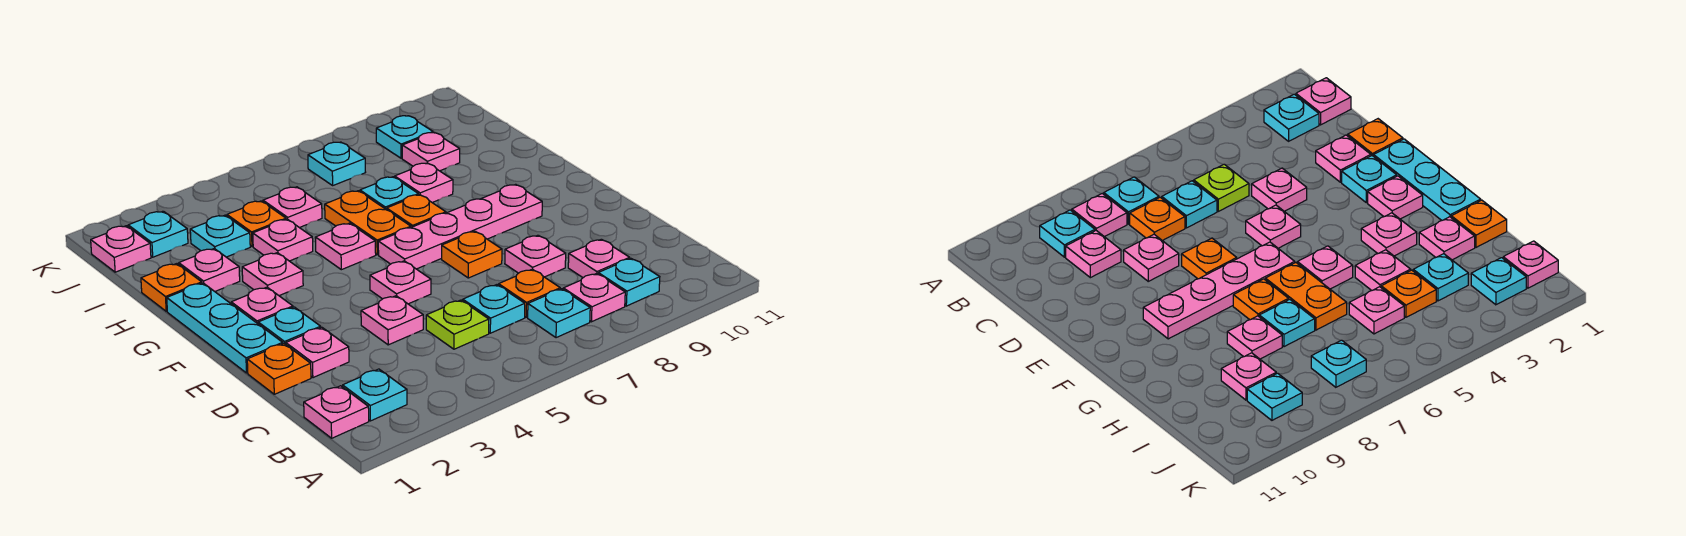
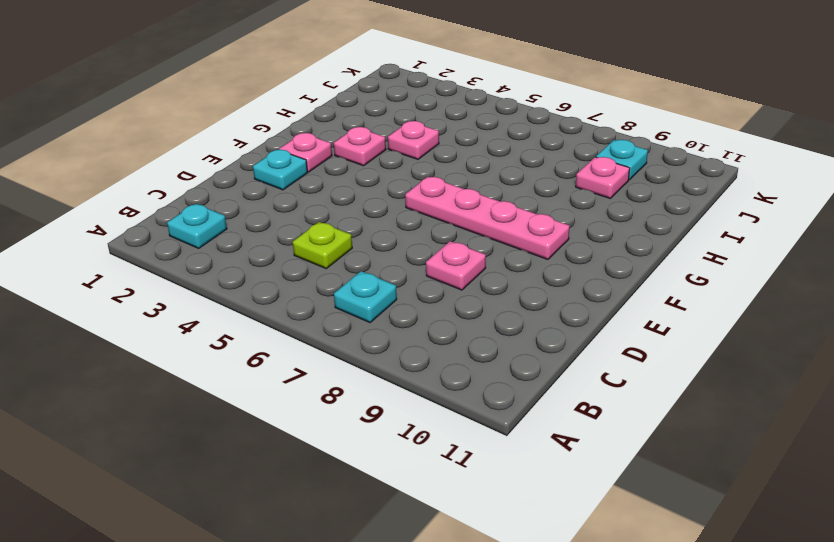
none -> pink 1x1 plate [304,386,369,438]
none -> pink 1x1 plate [563,273,625,322]
none -> cyan 1x1 plate [598,259,660,306]
none -> cyan 1x1 plate [463,285,525,333]

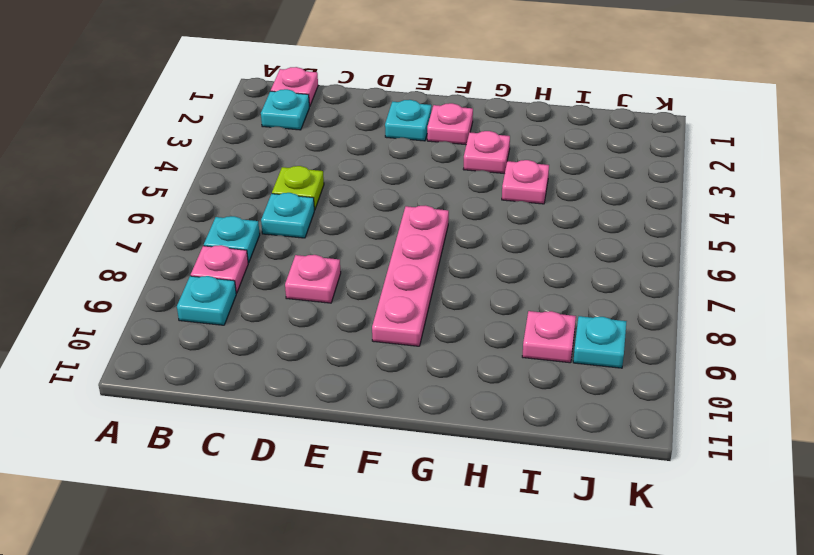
none -> orange 1x1 plate [499,269,560,317]
none -> pink 1x1 plate [568,239,630,278]
none -> orange 1x1 plate [247,344,311,394]
none -> pink 1x1 plate [286,327,349,378]

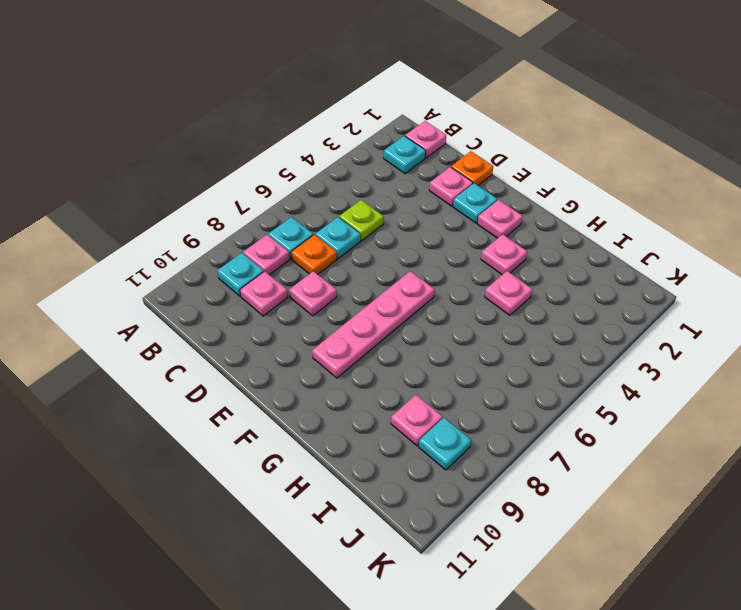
none -> pink 1x1 plate [361,296,423,345]
none -> cyan 1x3 plate [167,283,283,373]
none -> pink 1x1 plate [370,261,431,304]
none -> orange 1x1 plate [442,231,502,278]

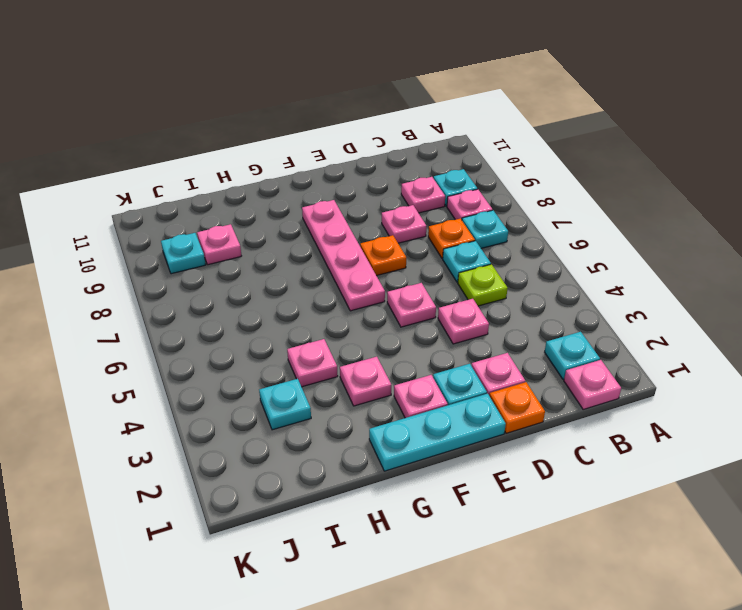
none -> pink 1x1 plate [315,223,376,270]
none -> orange 1x2 plate [325,191,411,255]
none -> orange 1x1 plate [387,195,446,227]
none -> orange 1x1 plate [141,264,202,311]

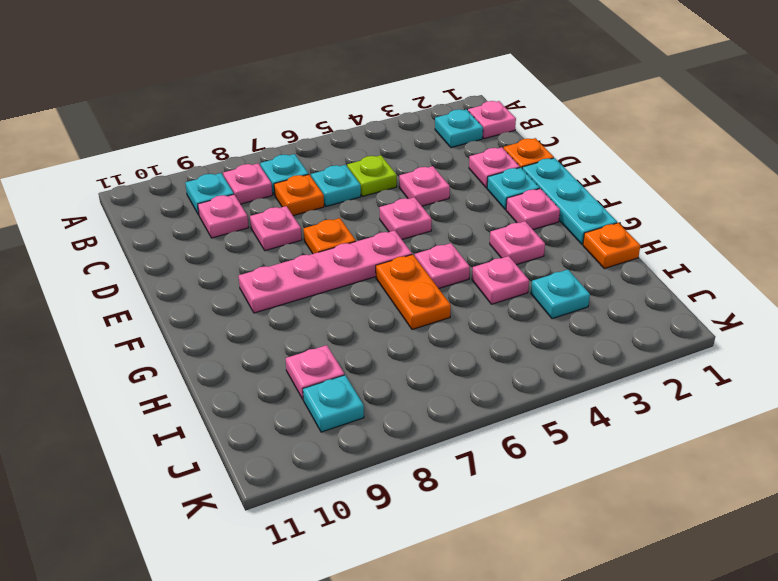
none -> orange 1x1 plate [387,195,446,227]
none -> pink 1x1 plate [179,249,240,291]
none -> cyan 1x1 plate [360,177,419,210]
none -> pink 1x1 plate [395,163,453,202]

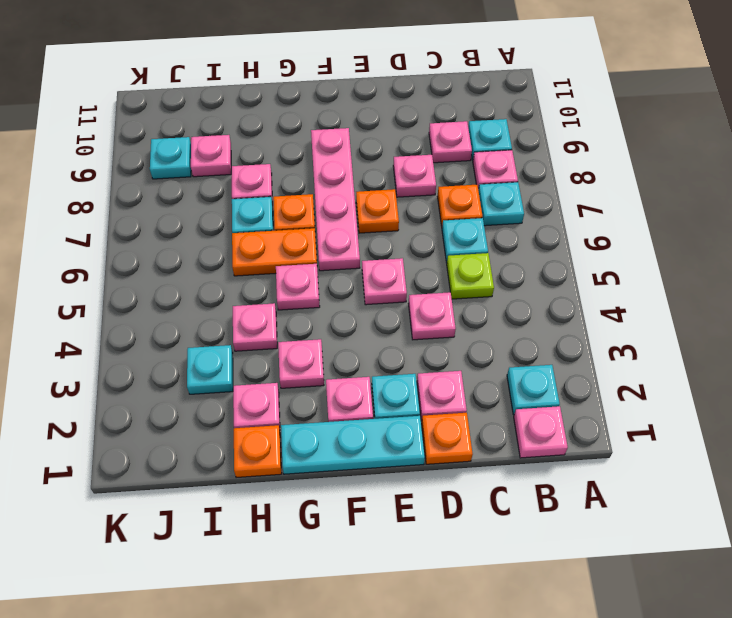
none -> orange 1x1 plate [227,201,286,247]
none -> pink 1x1 plate [263,187,322,228]
none -> pink 1x1 plate [91,226,151,272]
none -> cyan 1x1 plate [128,211,188,257]

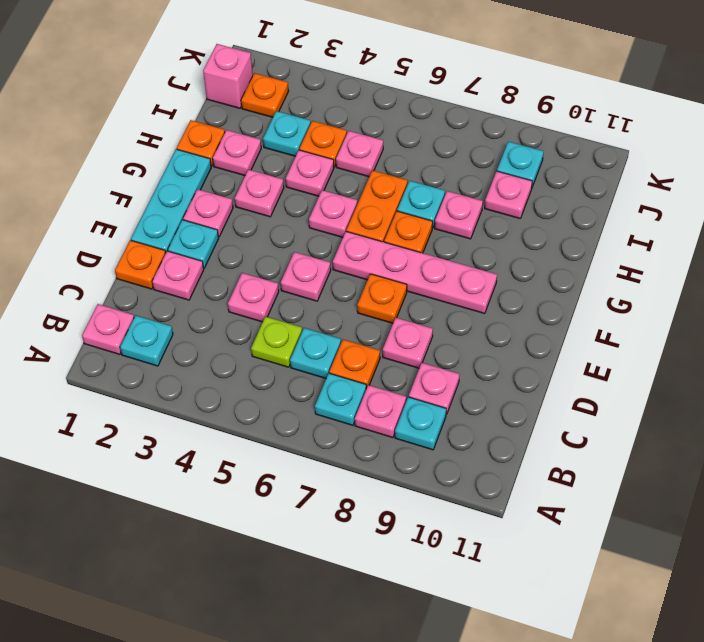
pink 1x1 brick [203,44,253,108] -> pink 1x1 plate [91,226,151,272]
orange 1x1 plate [241,73,289,117] -> cyan 1x1 plate [128,211,188,257]
none -> cyan 1x1 plate [308,142,366,185]

